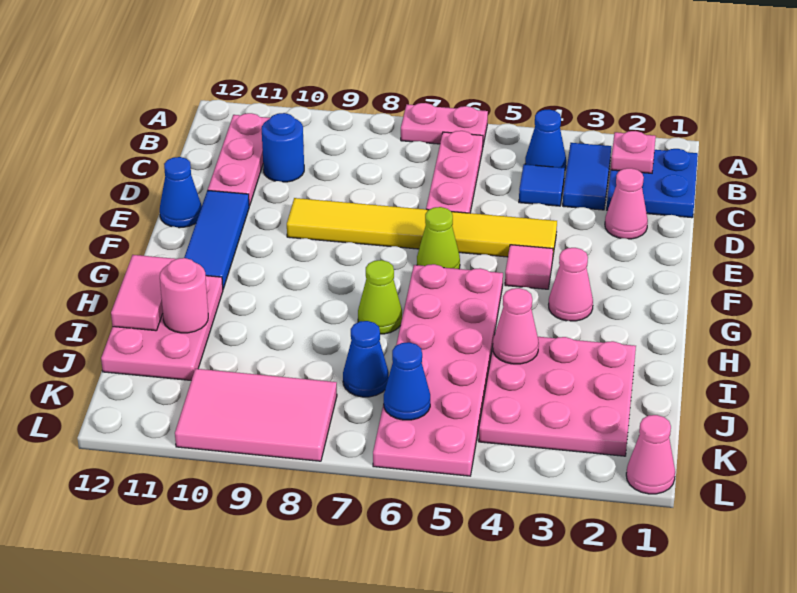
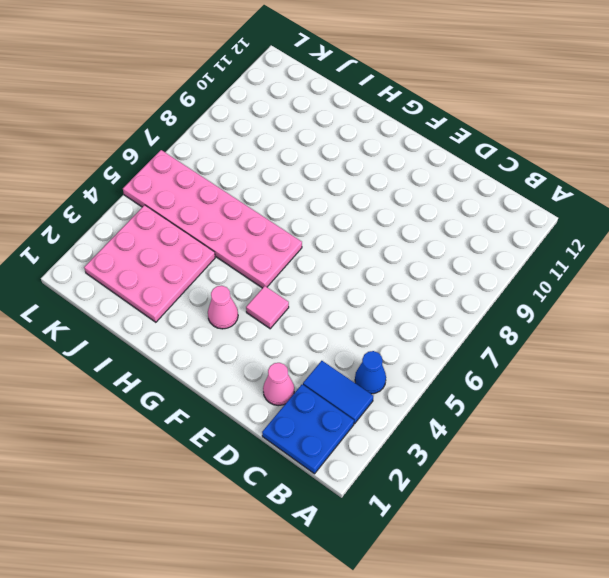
none -> pink 1x2 plate [401,103,488,145]
none -> pink 1x3 plate [426,131,483,213]
none -> pink 1x3 plate [208,113,270,206]

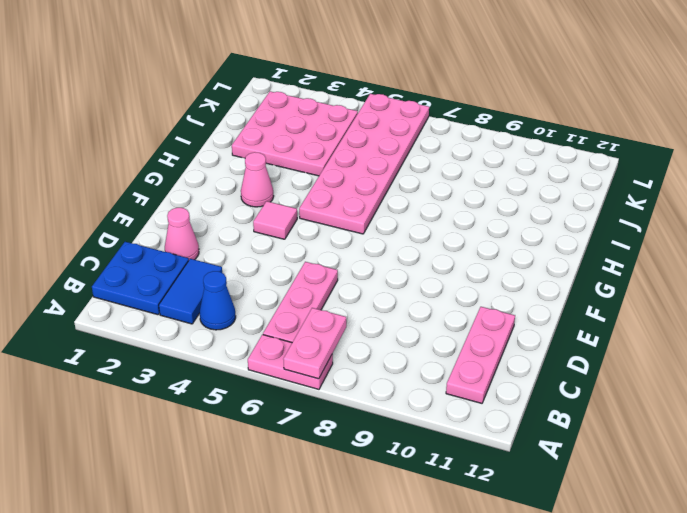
pink 1x2 plate [283,308,346,379] -> none
none -> blue 1x1 tile [519,164,565,206]
none -> blue 1x1 round brick [262,113,304,182]
none -> yellow 1x6 tile [287,198,557,261]

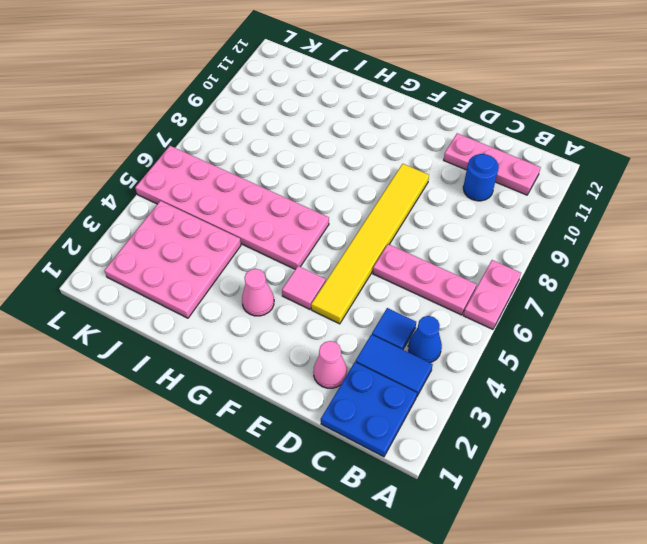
none -> blue 1x3 tile [184,190,249,289]
none -> blue 1x1 cone [160,157,202,228]
none -> lime 1x1 cone [417,207,460,269]

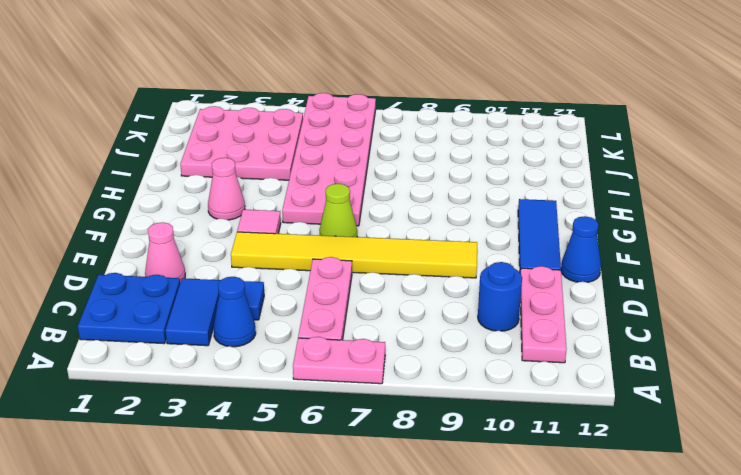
none -> lime 1x1 cone [358,260,402,334]
none -> pink 2x3 plate [101,276,223,380]
none -> blue 1x1 cone [343,321,389,397]

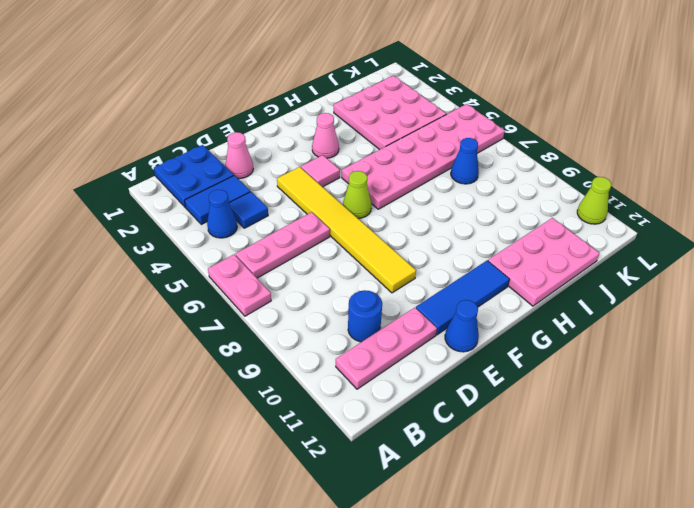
lime 1x1 cone [577,177,611,224] -> lime 1x1 cone moved to [358,260,402,334]
none -> pink 2x3 tile [175,369,337,461]
none -> pink 1x1 cone [626,415,675,494]
none -> pink 1x1 plate [611,131,656,173]

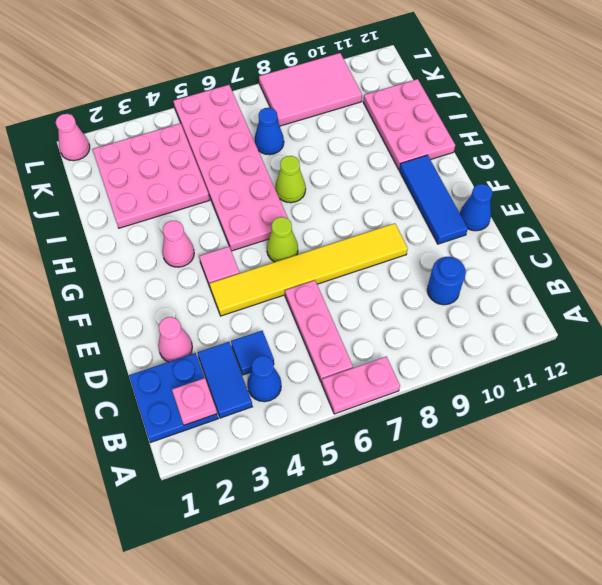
none -> pink 1x3 plate [208,113,270,206]
none -> pink 1x2 tile [111,255,175,331]
none -> pink 1x1 cone [493,288,539,364]

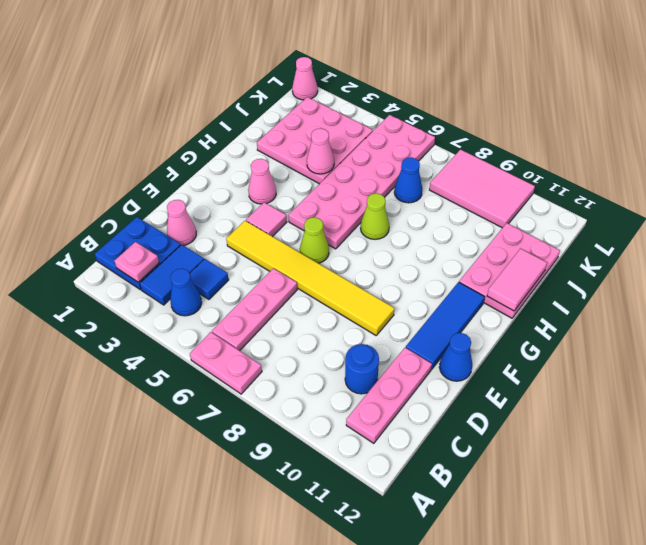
none -> pink 1x1 round brick [160,258,208,333]
none -> blue 1x1 cone [384,342,430,420]

